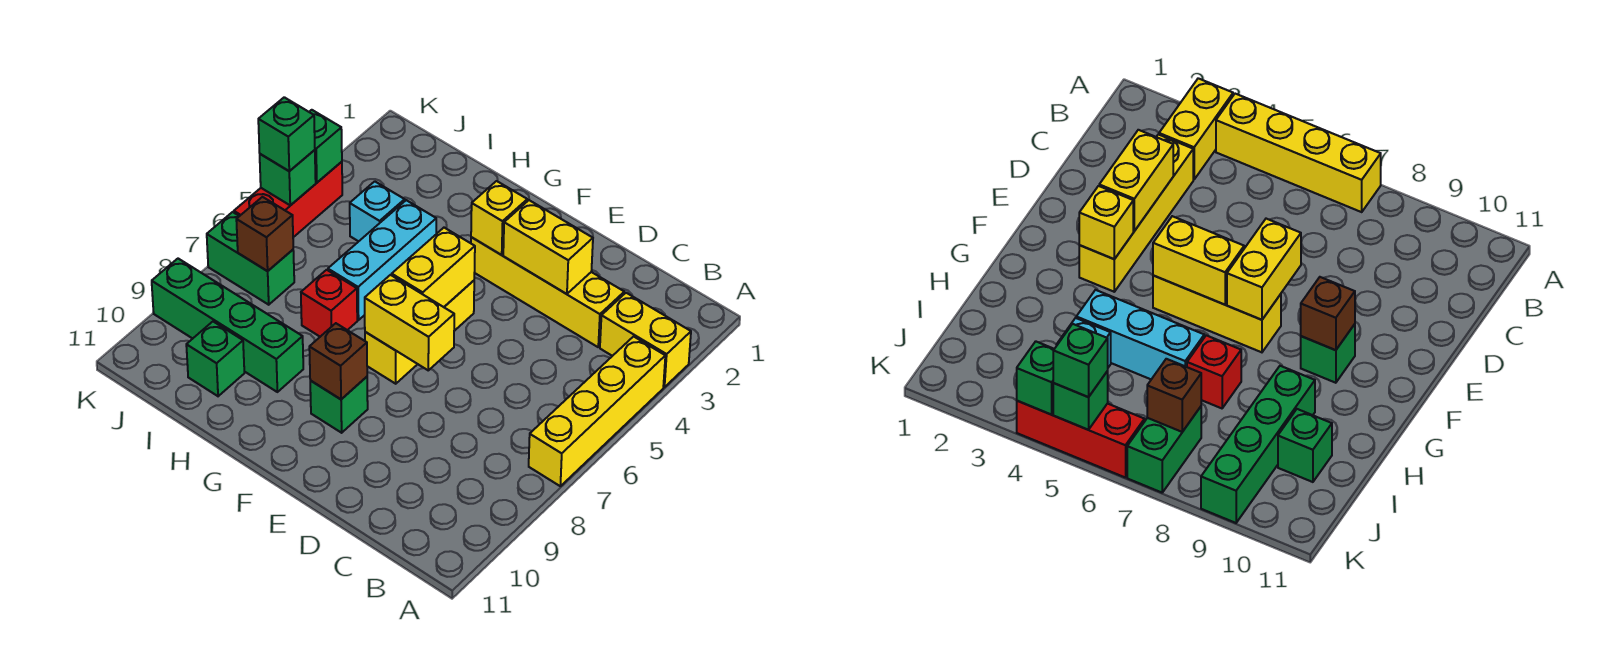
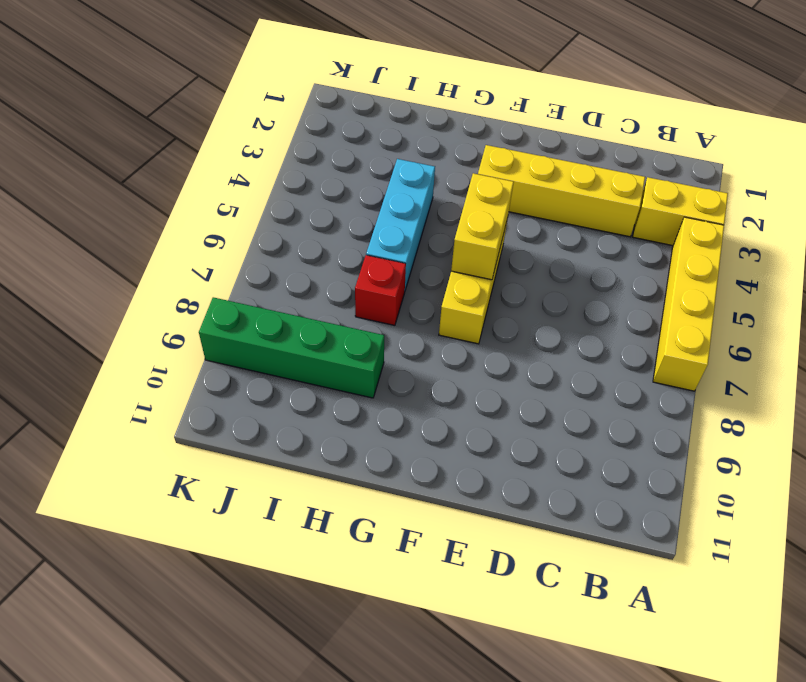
none -> green 1x1 brick [310,377,368,433]
none -> cyan 1x1 brick [350,181,405,241]
none -> green 1x1 brick [186,322,244,396]

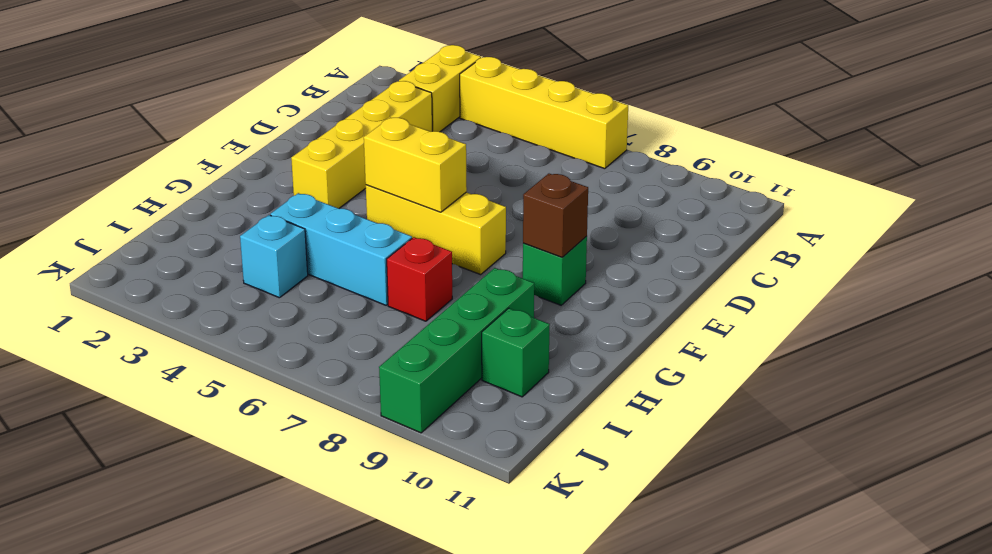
none -> green 1x2 brick [207,212,294,305]
none -> red 1x3 brick [234,162,342,237]
none -> yellow 1x2 brick [503,200,593,294]

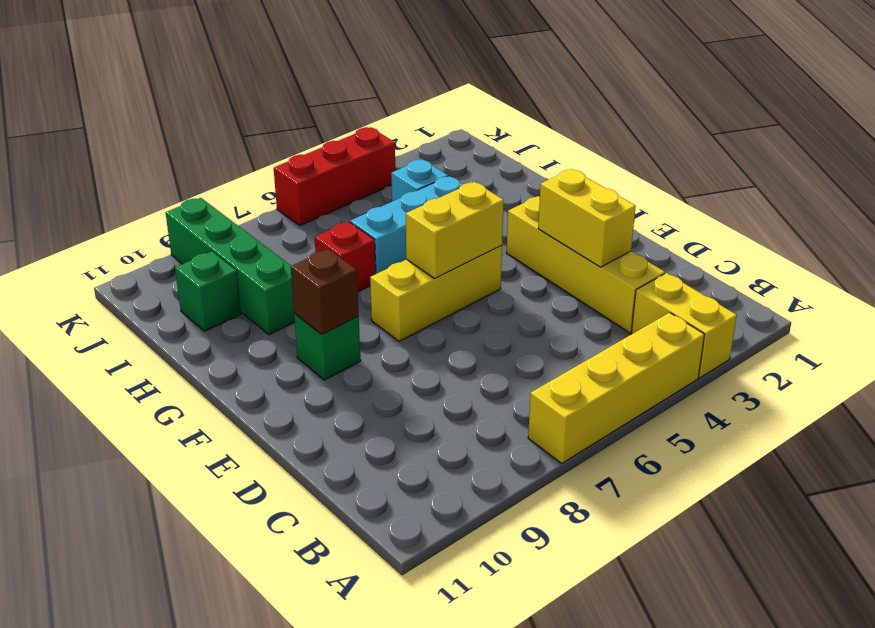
none -> green 1x2 brick [207,212,294,305]
none -> yellow 1x2 brick [365,275,454,370]
none -> yellow 1x1 brick [471,181,527,255]

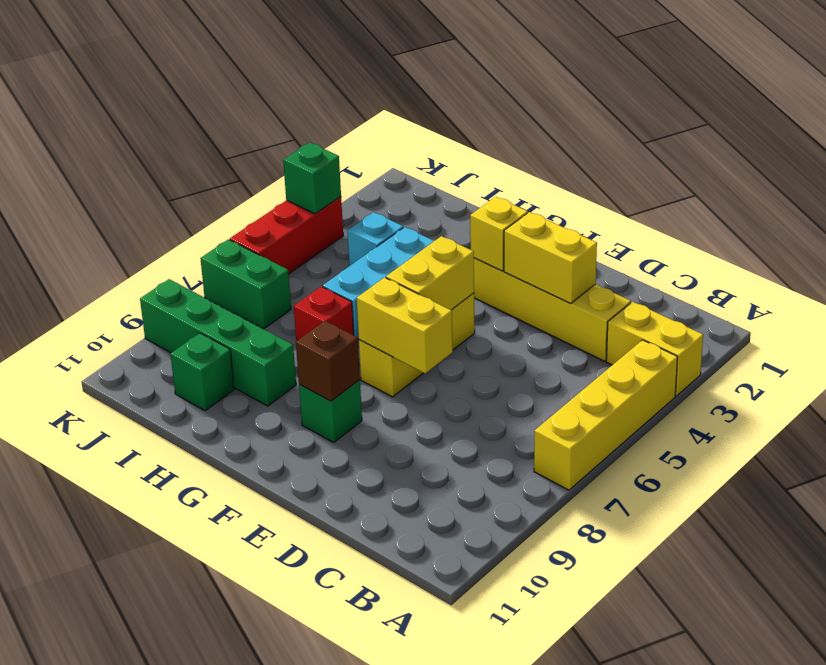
none -> brown 1x1 brick [236,197,293,271]
none -> green 1x1 brick [260,150,316,205]
none -> green 1x1 brick [258,97,315,171]

